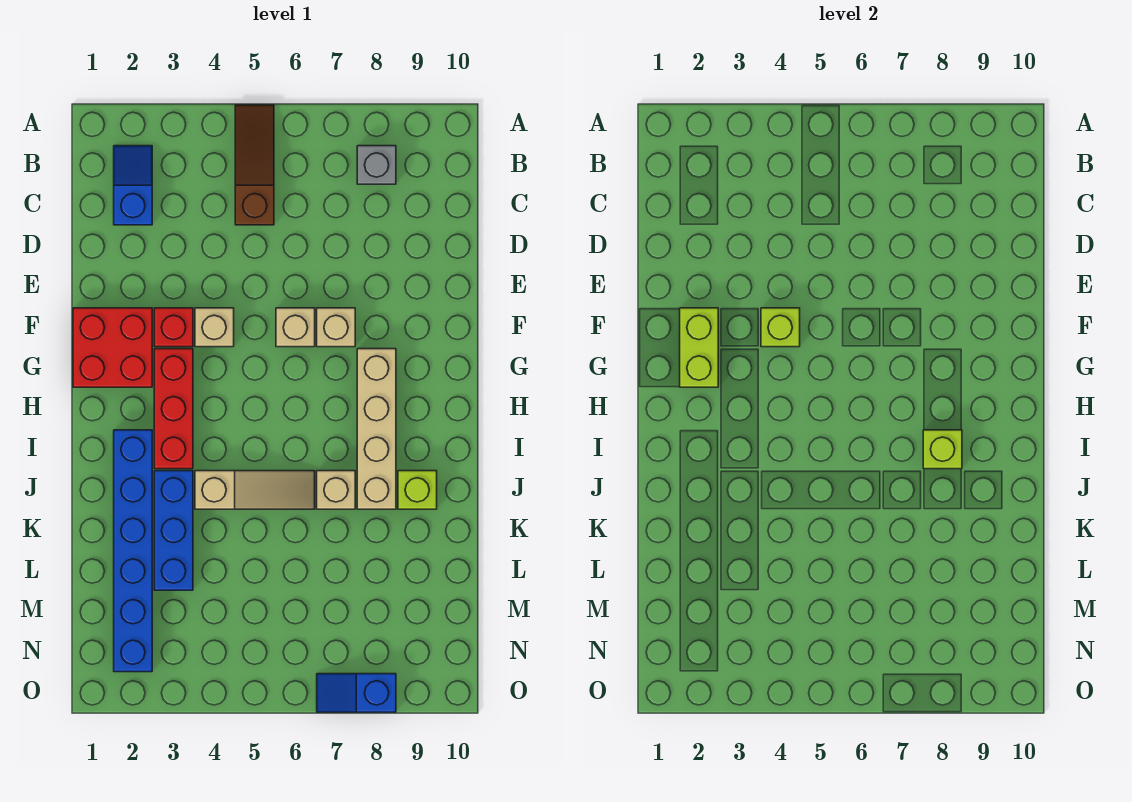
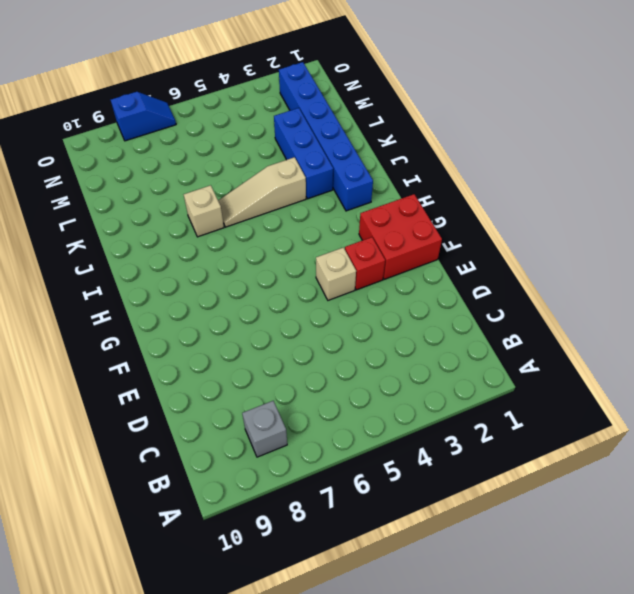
none -> brown 1x3 slope [235,105,274,225]
none -> blue 1x2 slope [114,146,152,225]
none -> tan 1x1 brick [276,308,315,347]

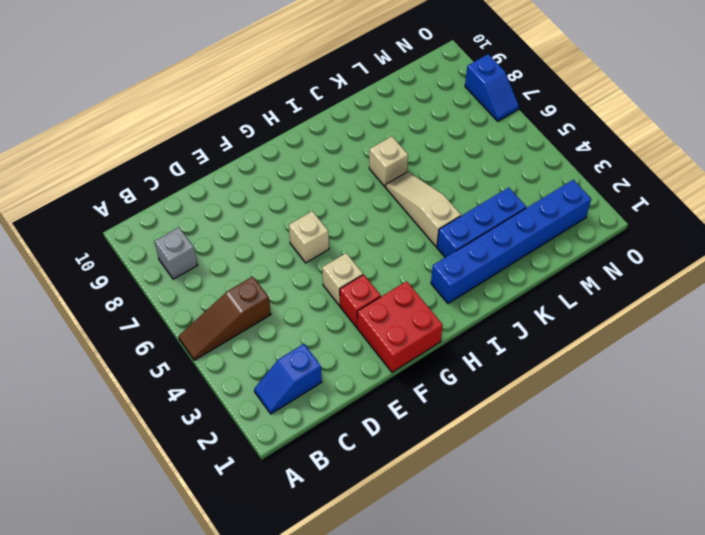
none -> tan 1x1 brick [317,308,355,347]
none -> red 1x3 brick [154,349,193,469]
none -> tan 1x4 brick [357,349,396,509]

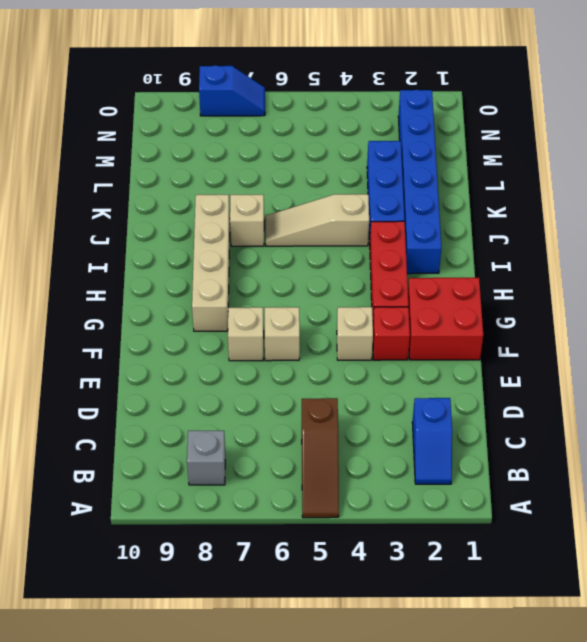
none -> lime 1x1 brick [398,471,437,509]
none -> lime 1x2 brick [680,308,718,387]
none -> lime 1x1 brick [761,308,800,347]

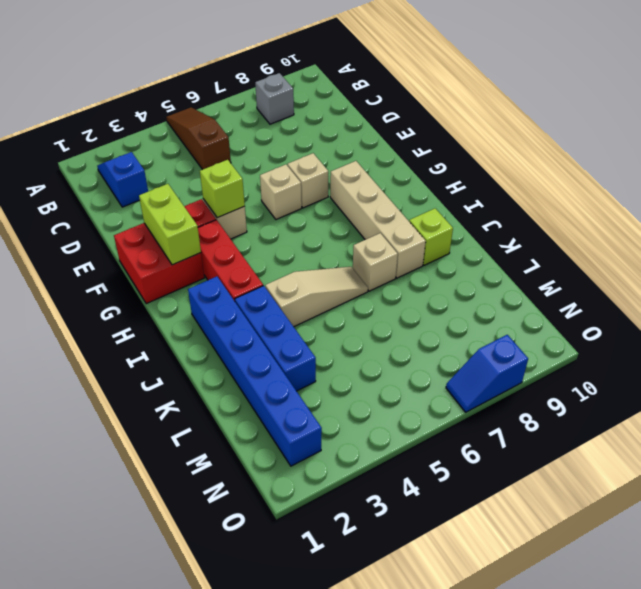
none -> lime 1x1 brick [923,430,962,469]

